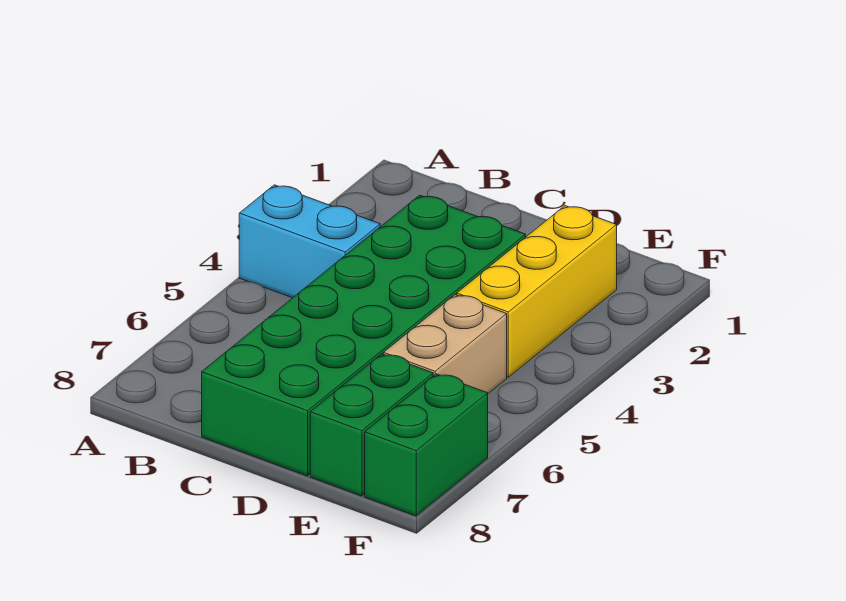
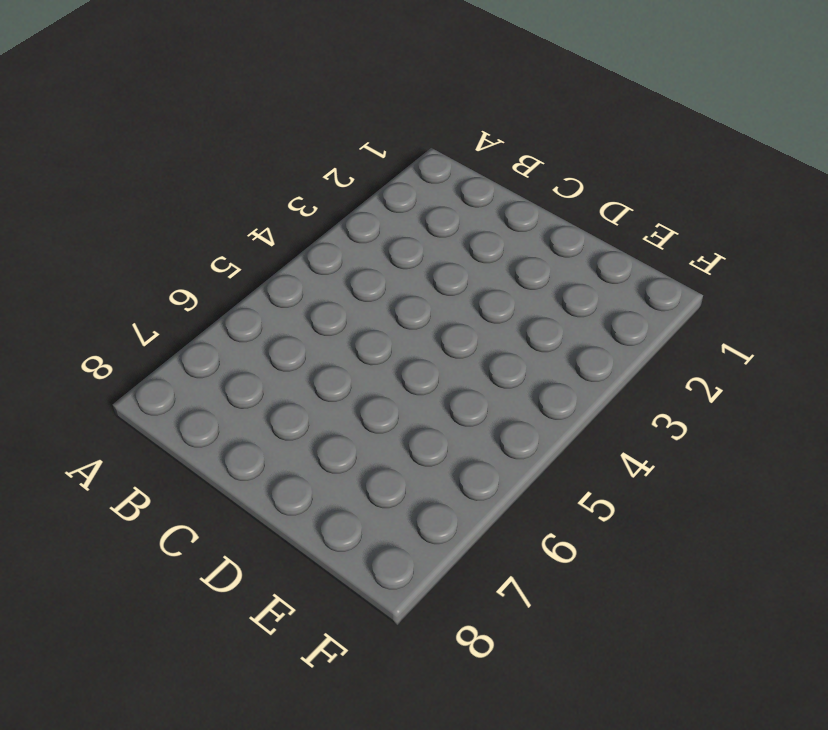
none -> cyan 1x2 brick [239,185,380,298]
none -> green 2x6 brick [202,195,526,476]

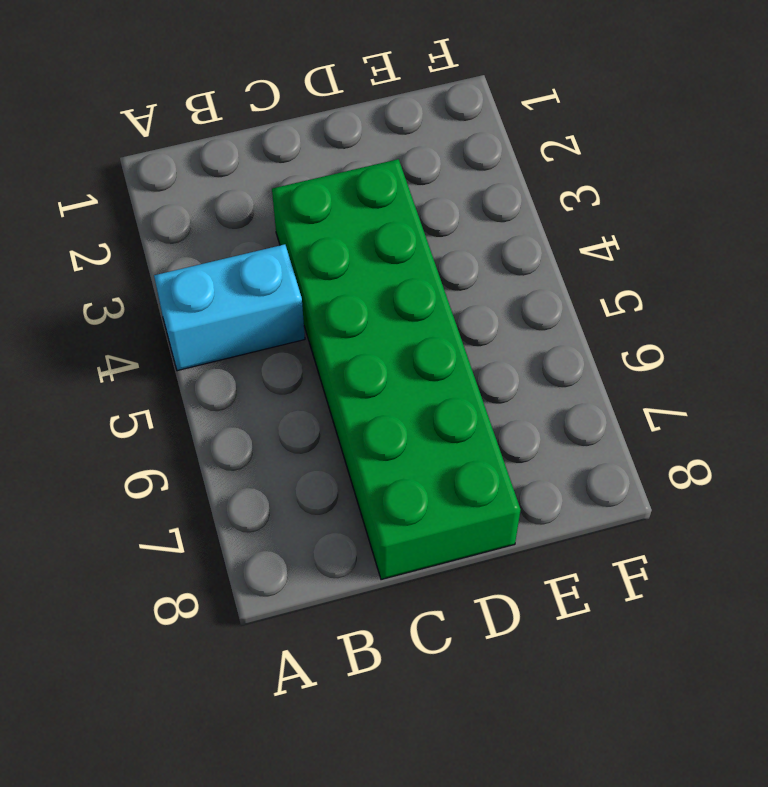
none -> yellow 1x3 brick [457,206,617,377]
none -> tan 1x2 brick [383,295,507,394]

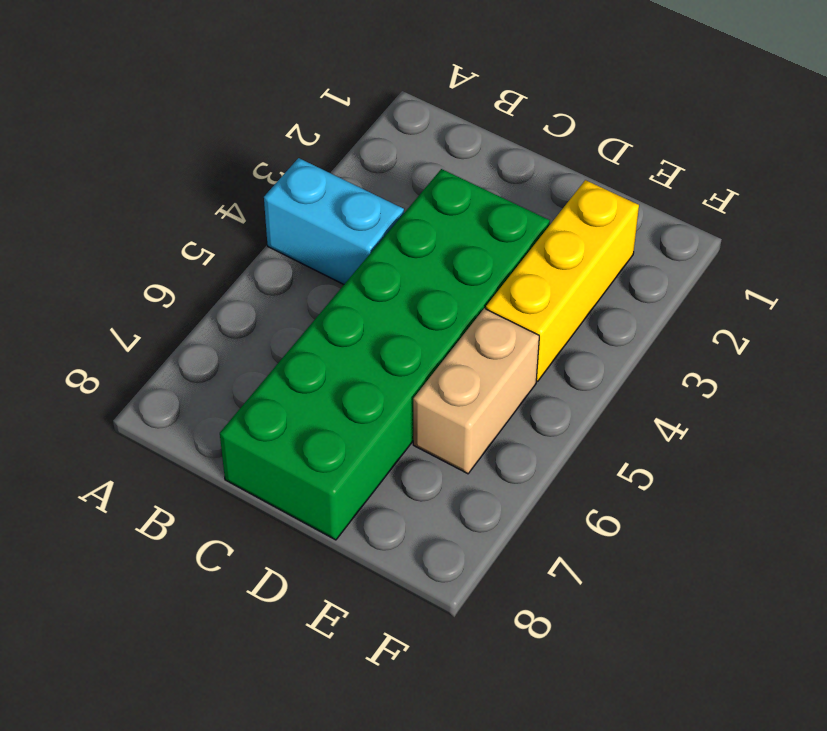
none -> green 1x2 brick [310,354,433,496]
none -> green 1x2 brick [365,374,488,516]

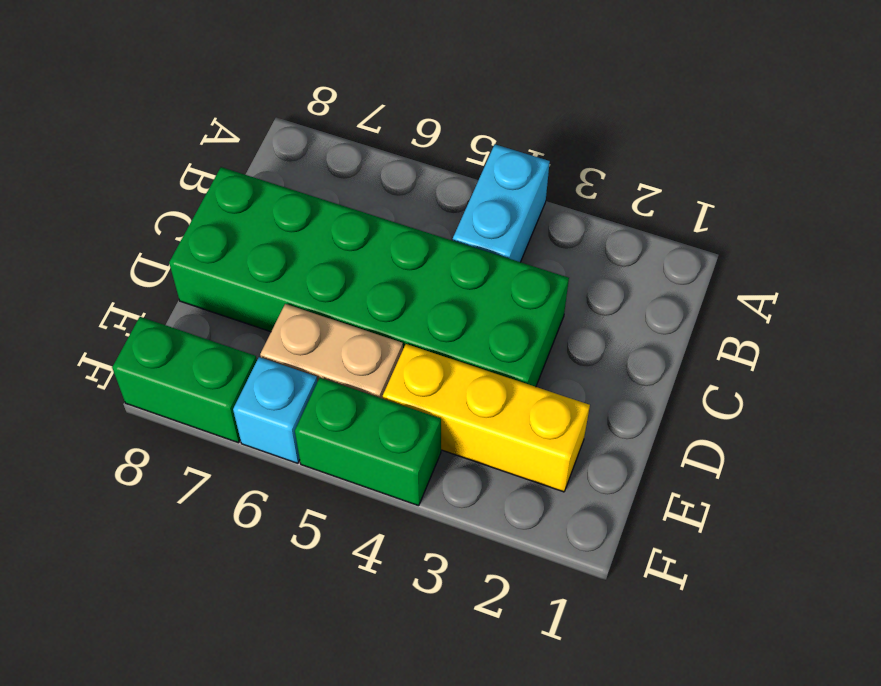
green 1x2 brick [295,378,441,506] -> green 1x2 brick moved to [310,354,433,496]
cyan 1x1 brick [233,357,317,463] -> none

